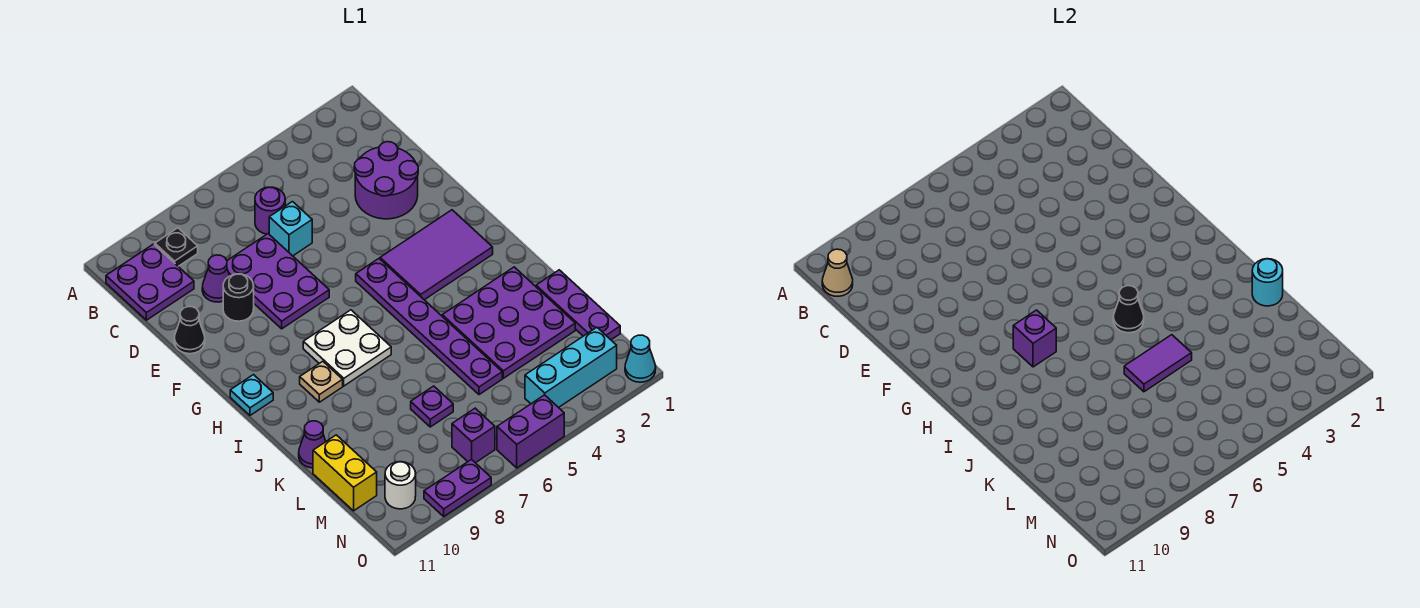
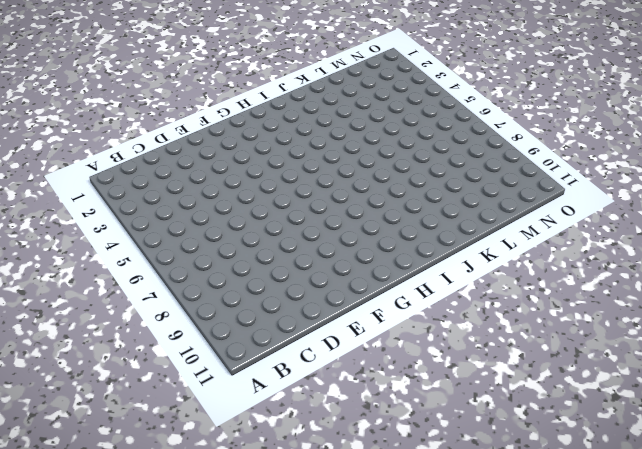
none -> black 1x1 plate [155,228,198,266]
none -> purple 2x2 plate [106,244,194,320]
none -> purple 1x1 round brick [255,187,285,234]
none -> purple 2x2 round brick [354,142,418,219]

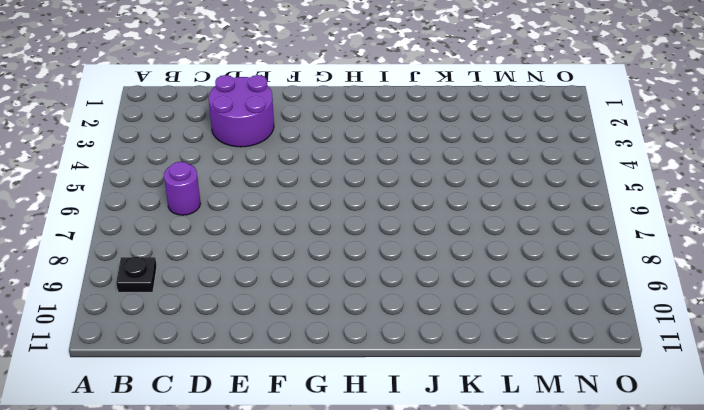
none -> purple 2x2 plate [106,244,194,320]
none -> cyan 1x1 brick [269,202,312,256]
none -> purple 2x3 plate [227,234,329,329]
none -> purple 1x1 cone [202,255,230,302]

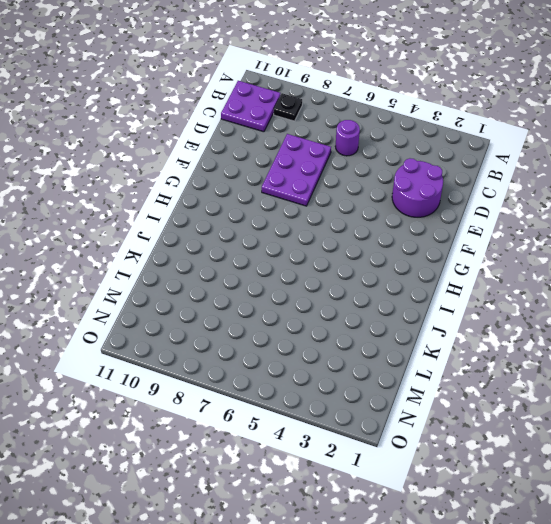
none -> cyan 1x1 brick [269,202,312,256]
none -> purple 1x1 cone [202,255,230,302]
none -> black 1x1 round brick [223,274,254,321]
none -> black 1x1 cone [174,307,205,354]

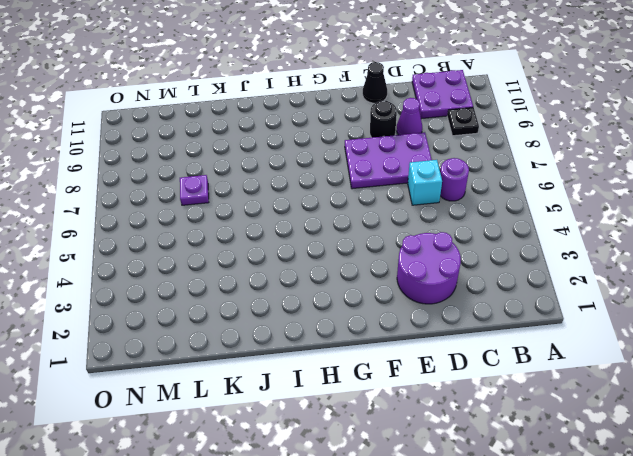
none -> purple 2x3 tile [380,210,493,300]
none -> purple 1x6 plate [356,259,502,395]
none -> white 2x2 plate [303,310,391,386]
none -> cyan 1x1 plate [230,375,273,415]

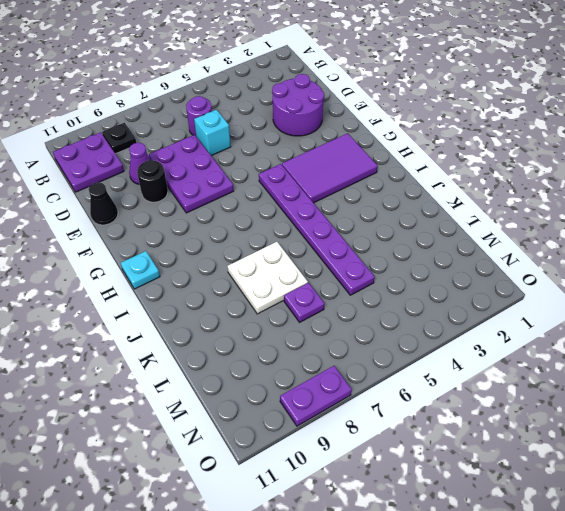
white 2x2 plate [227,242,308,314] -> white 2x2 plate moved to [303,310,391,386]
none -> tan 1x1 plate [300,361,343,402]
none -> purple 3x3 plate [442,267,575,378]
none -> purple 1x3 plate [536,270,620,340]
none -> purple 1x1 cone [299,421,326,468]

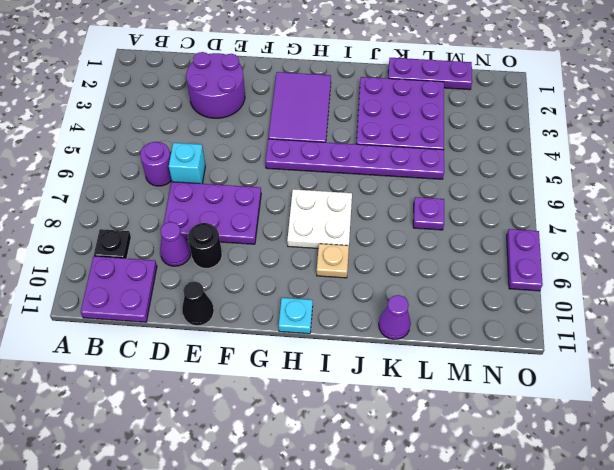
none -> yellow 1x2 brick [313,435,377,511]
none -> cyan 1x3 brick [525,327,617,408]
none -> purple 1x1 brick [452,408,495,463]
none -> white 1x1 round brick [385,462,416,509]

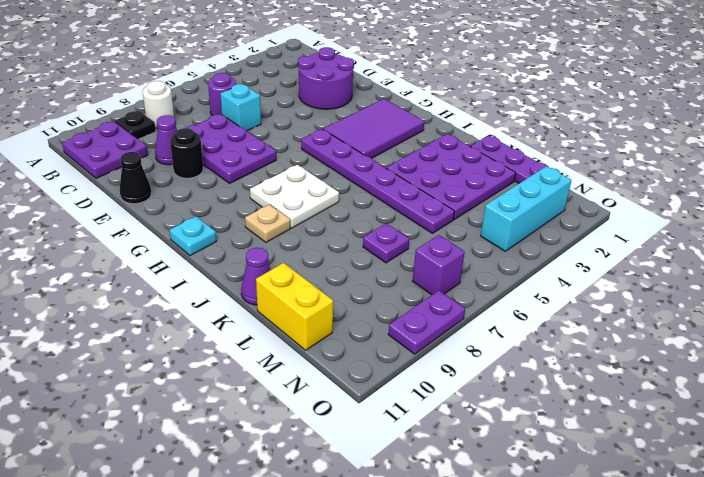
white 1x1 round brick [143,81,174,128] -> white 1x1 round brick moved to [385,462,416,509]
none -> cyan 1x1 cone [625,335,656,382]
none -> purple 1x2 brick [497,395,564,468]
none -> tan 1x1 cone [822,249,853,296]
none -> purple 1x1 brick [1013,310,1056,367]

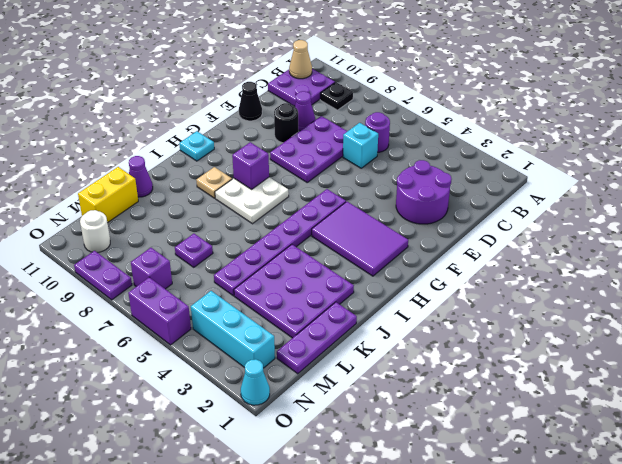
none -> black 1x1 cone [1113,286,1144,333]
none -> cyan 1x1 round brick [1252,259,1283,306]
none -> purple 1x2 tile [1124,335,1192,392]

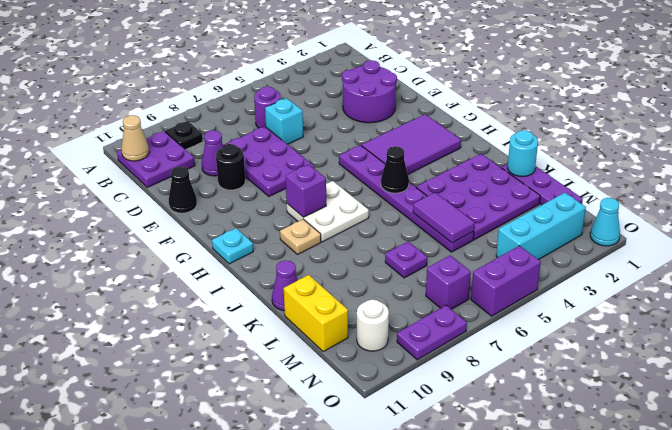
purple 1x2 tile [413,193,475,243] -> purple 1x2 tile turned to [1124,335,1192,392]

